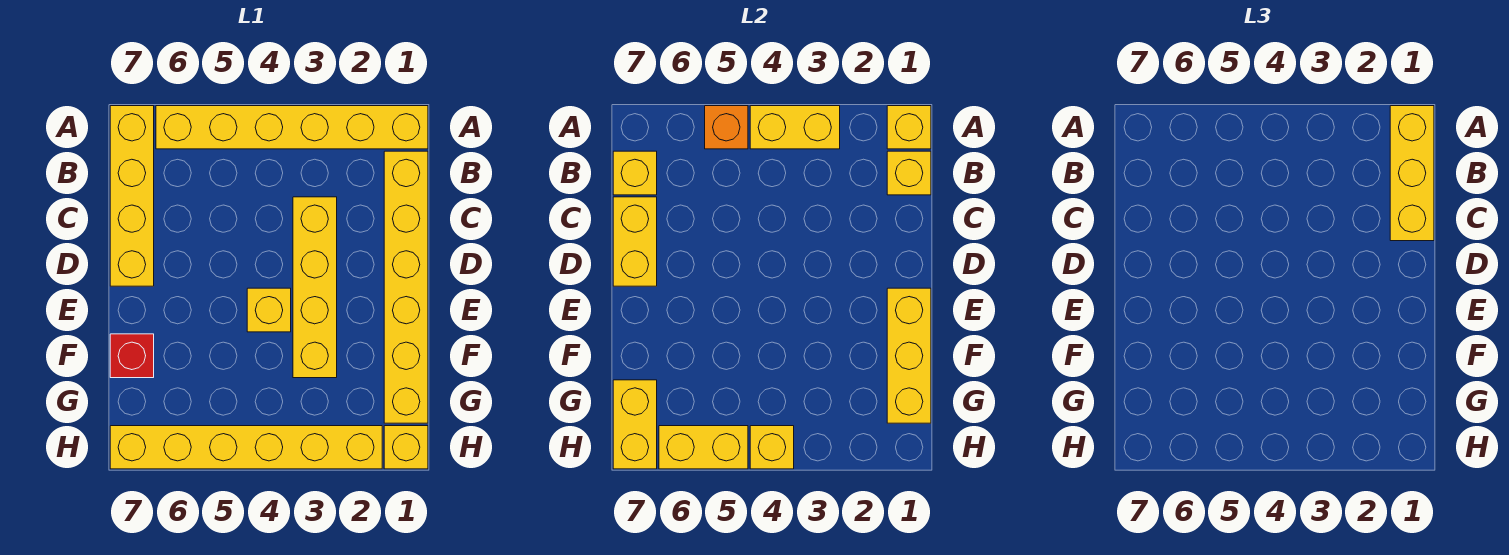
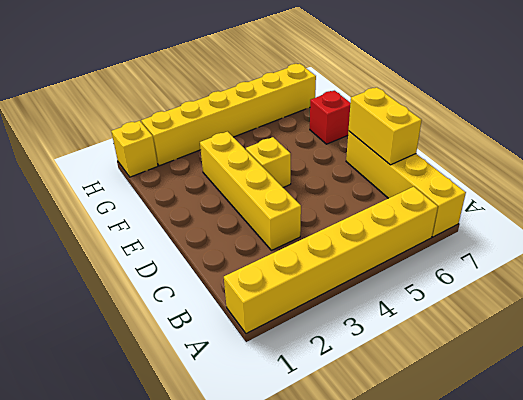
none -> yellow 1x6 brick [384,151,428,423]
none -> yellow 1x1 brick [887,106,931,149]
none -> yellow 1x2 brick [750,106,840,149]

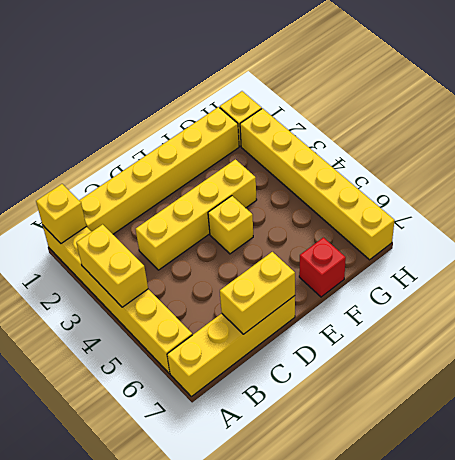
none -> orange 1x1 brick [705,106,748,149]
none -> yellow 1x1 brick [887,151,931,195]
none -> yellow 1x1 brick [613,151,657,195]

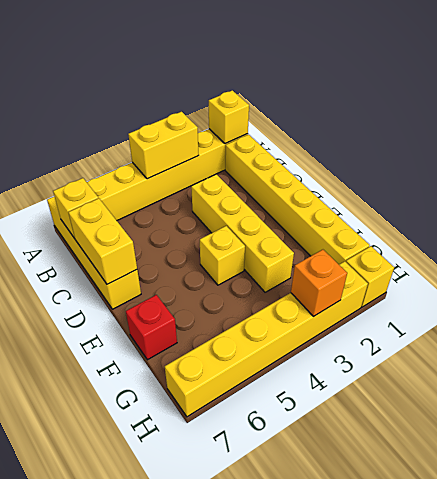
orange 1x1 brick [291,250,347,317] -> orange 1x1 brick moved to [705,106,748,149]
none -> yellow 1x1 brick [887,151,931,195]
none -> yellow 1x3 brick [887,288,931,423]
none -> yellow 1x2 brick [613,380,657,469]

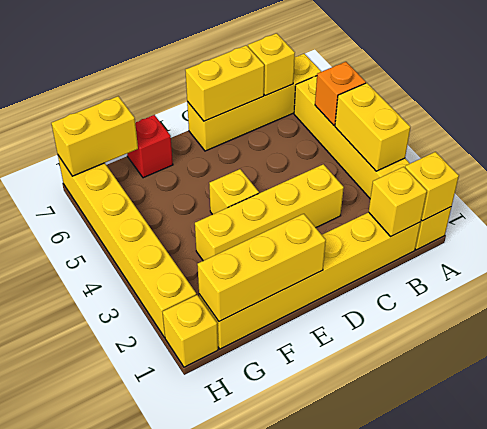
none -> yellow 1x1 brick [750,426,794,469]
none -> yellow 1x2 brick [659,426,748,469]
none -> yellow 1x3 brick [1390,106,1434,241]

